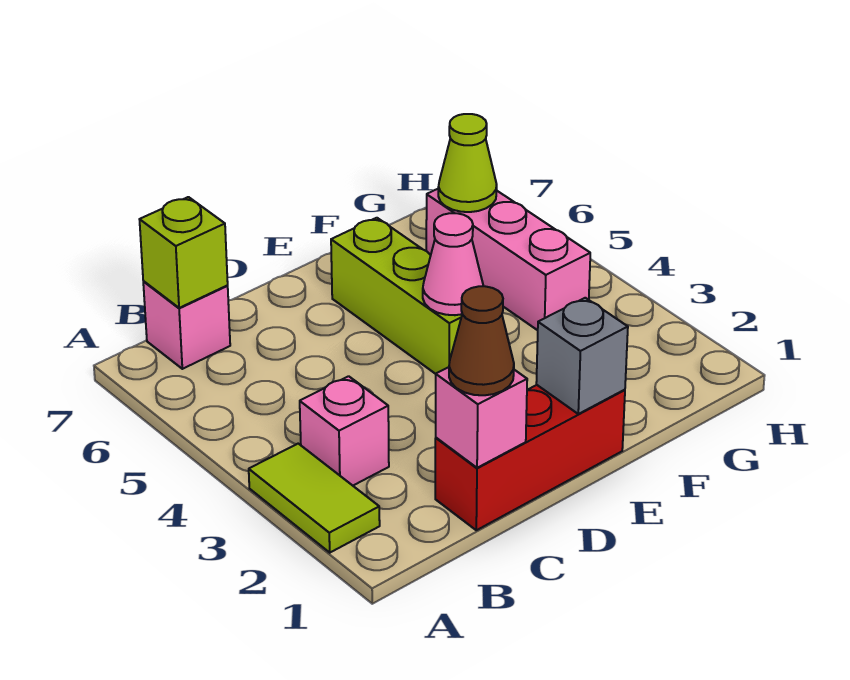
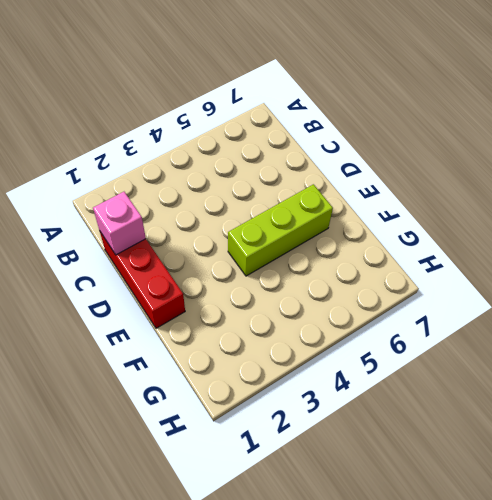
none -> lime 1x2 tile [249,444,380,553]
none -> pink 1x1 brick [300,376,389,486]
none -> pink 1x1 brick [143,282,230,369]

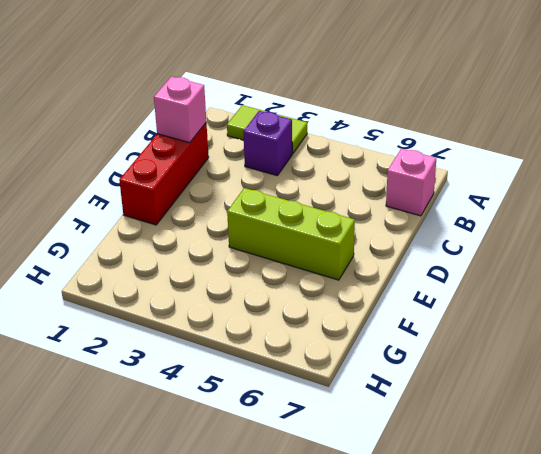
purple 1x1 brick [243,111,292,175] -> pink 1x1 brick [300,376,389,486]
none -> pink 1x3 brick [426,189,590,330]
none -> lime 1x1 brick [139,197,228,308]
none -> grey 1x1 brick [536,298,628,414]

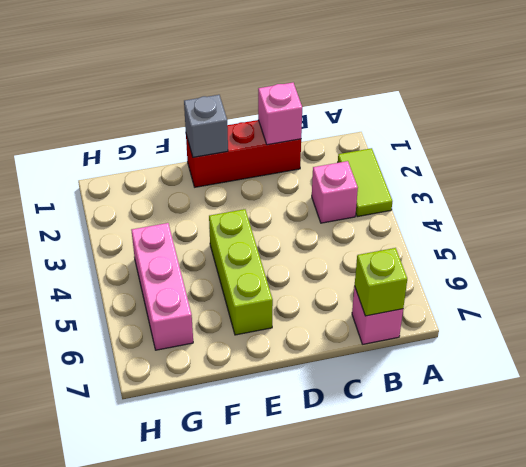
none -> pink 1x1 cone [423,213,483,315]
none -> lime 1x1 cone [438,114,497,212]
none -> brown 1x1 cone [449,286,514,395]

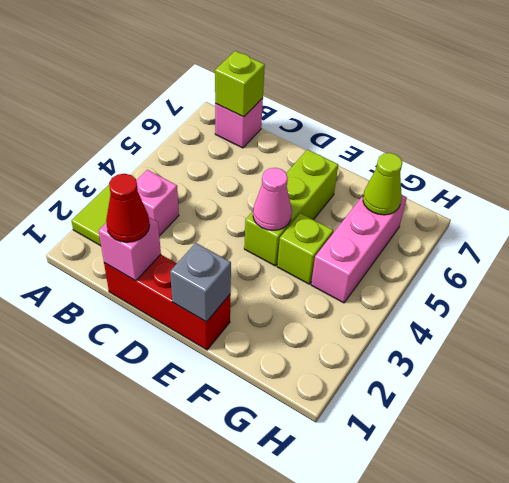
red 1x1 cone [106,174,150,242] -> brown 1x1 cone [449,286,514,395]
lime 1x1 brick [277,213,333,284] -> none

